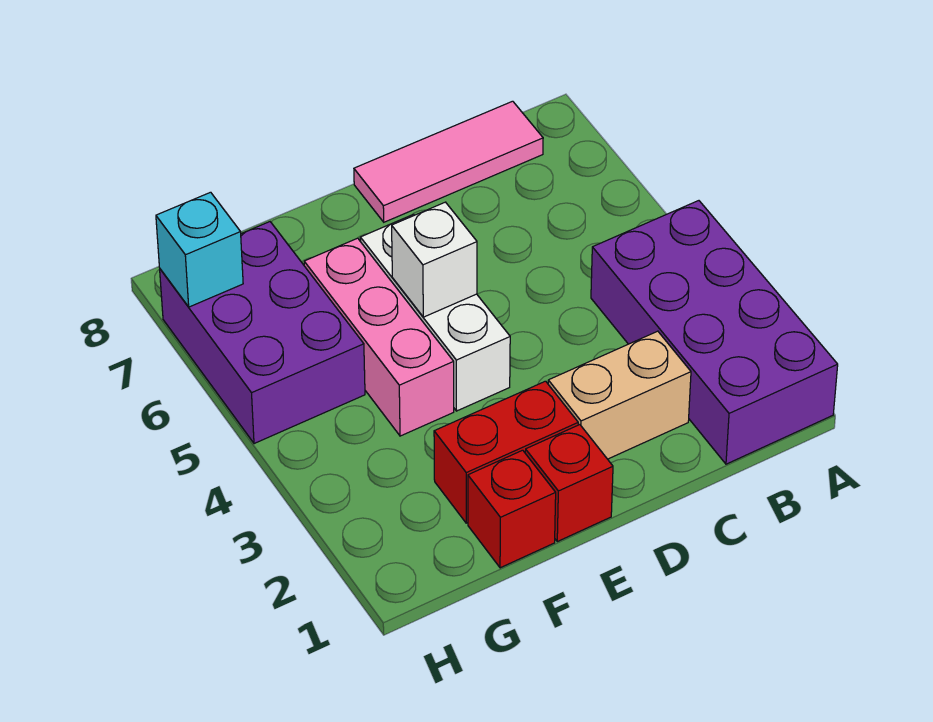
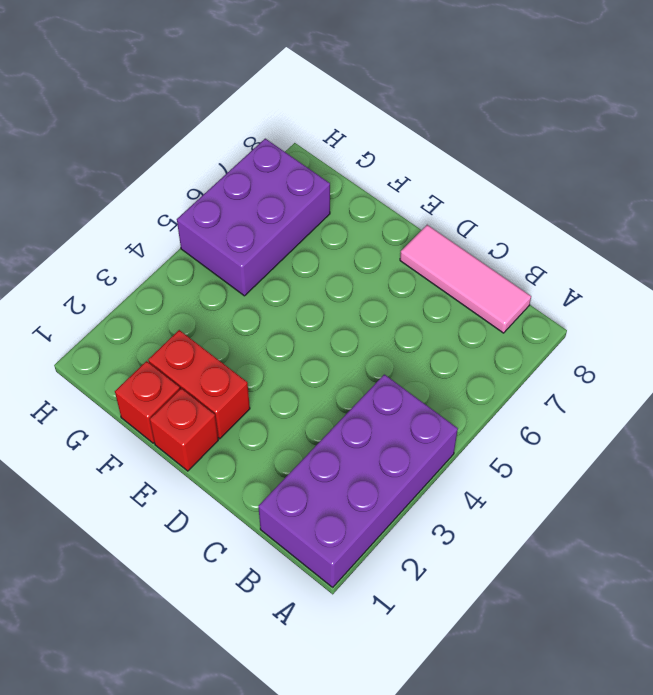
none -> tan 1x2 brick [548,331,691,459]
none -> white 1x3 brick [360,214,510,411]

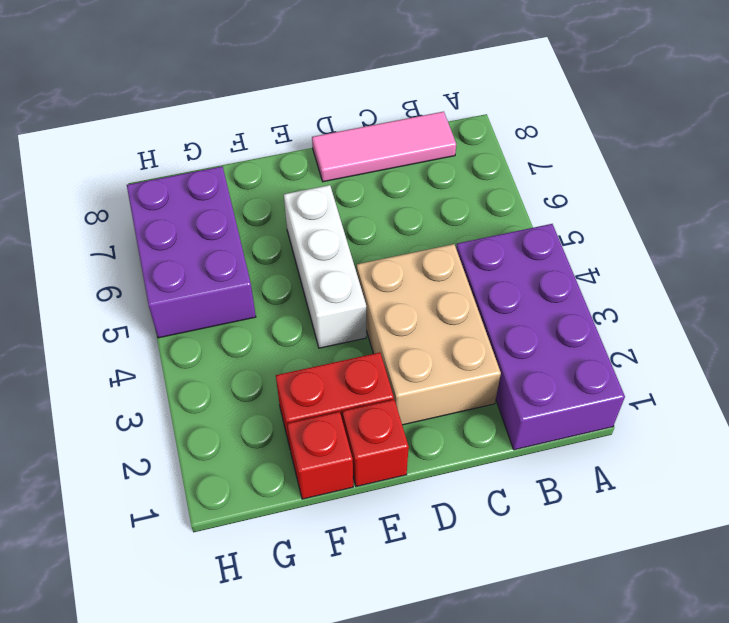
tan 2x3 brick [357,244,501,425] -> tan 1x2 brick [548,331,691,459]
none -> pink 1x3 brick [304,238,454,436]
none -> white 1x1 brick [392,202,477,317]

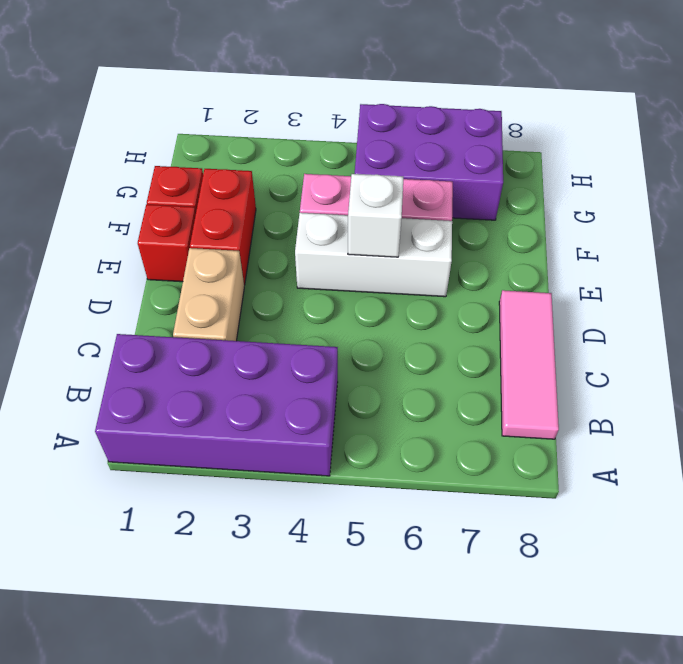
none -> cyan 1x1 brick [156,192,243,307]

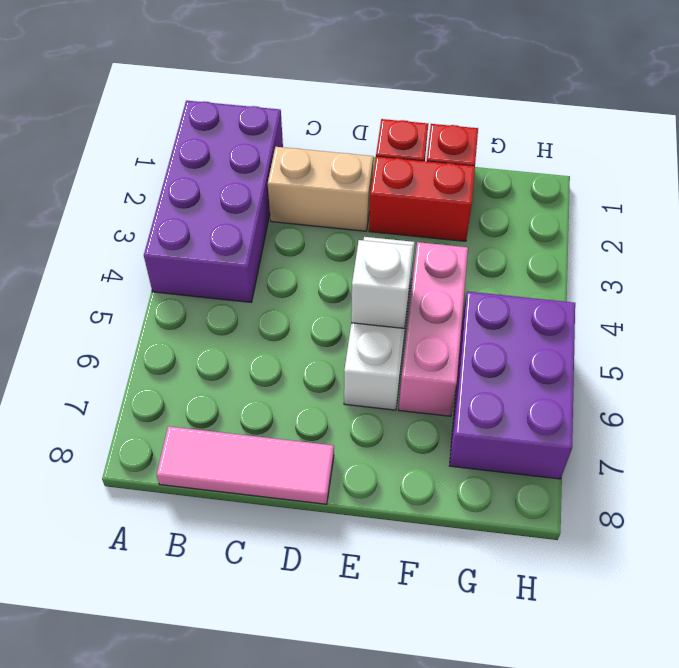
none -> cyan 1x1 brick [156,192,243,307]

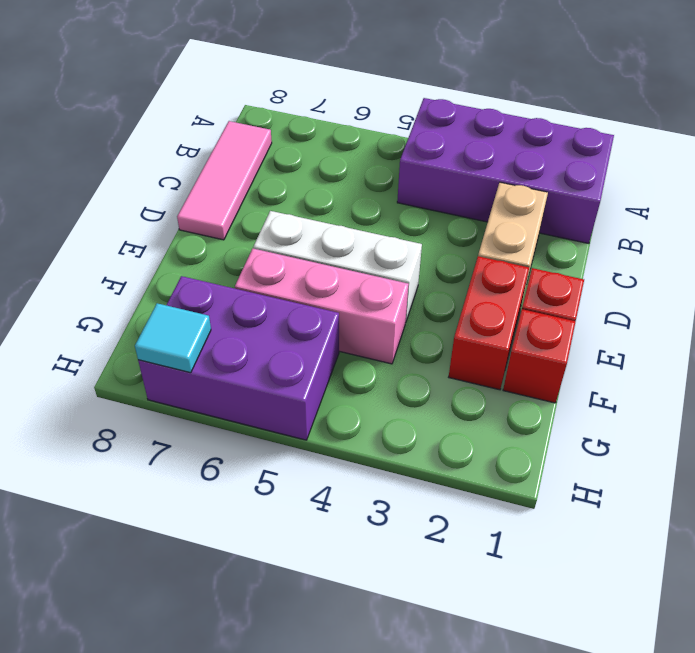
cyan 1x1 tile [135,303,211,373] -> cyan 1x1 brick [156,192,243,307]
none -> white 1x1 brick [392,202,477,317]

